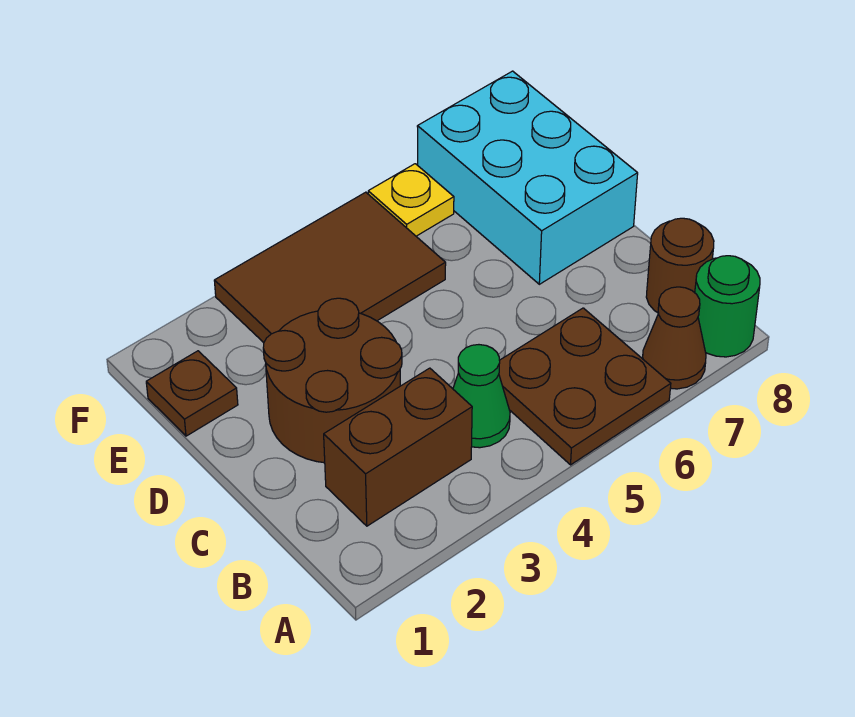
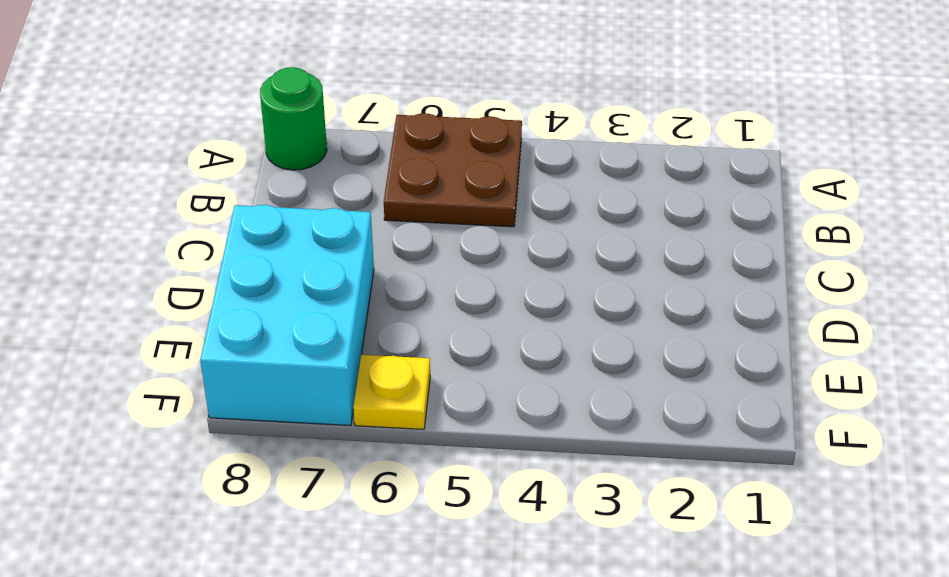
none -> brown 1x1 cone [642,287,706,389]
none -> brown 1x2 brick [324,368,472,526]

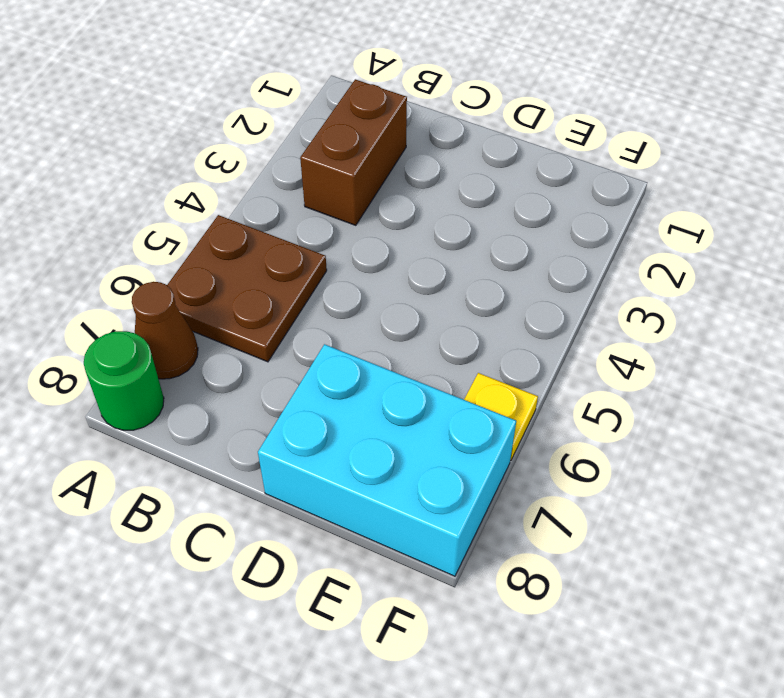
none -> green 1x1 cone [453,345,510,448]
none -> brown 1x1 round brick [646,218,714,313]

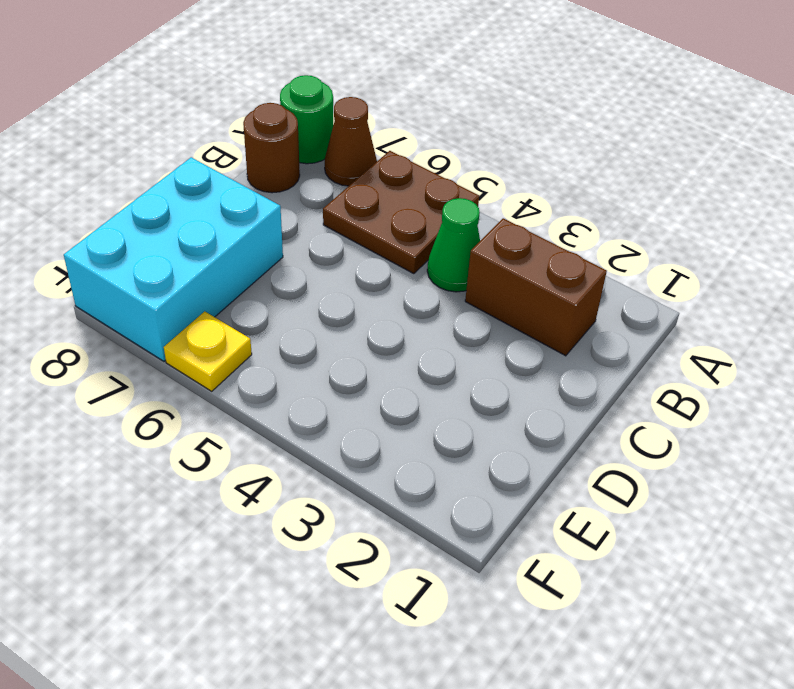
none -> brown 2x2 round brick [263,298,402,463]
none -> brown 1x1 plate [146,351,238,436]

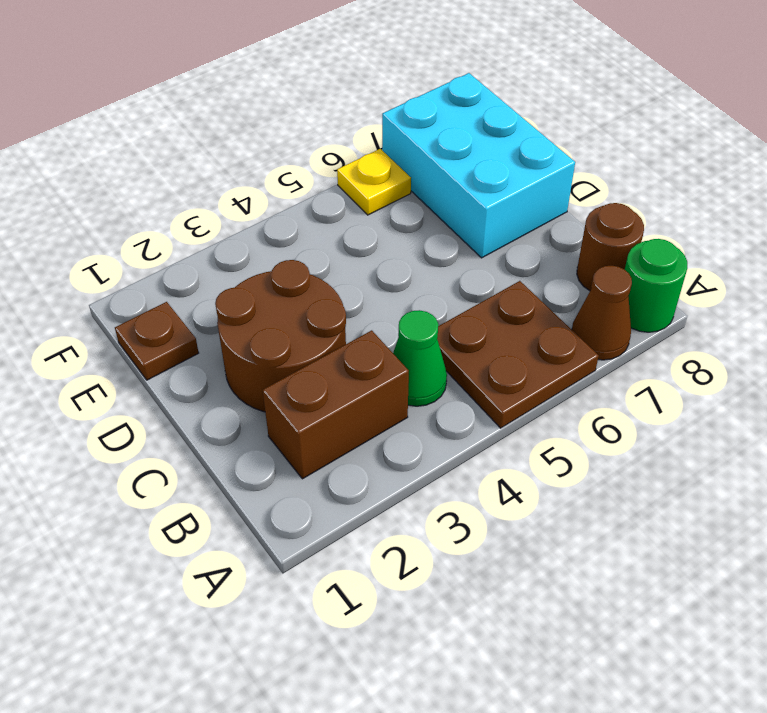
none -> brown 2x3 tile [214,192,446,343]

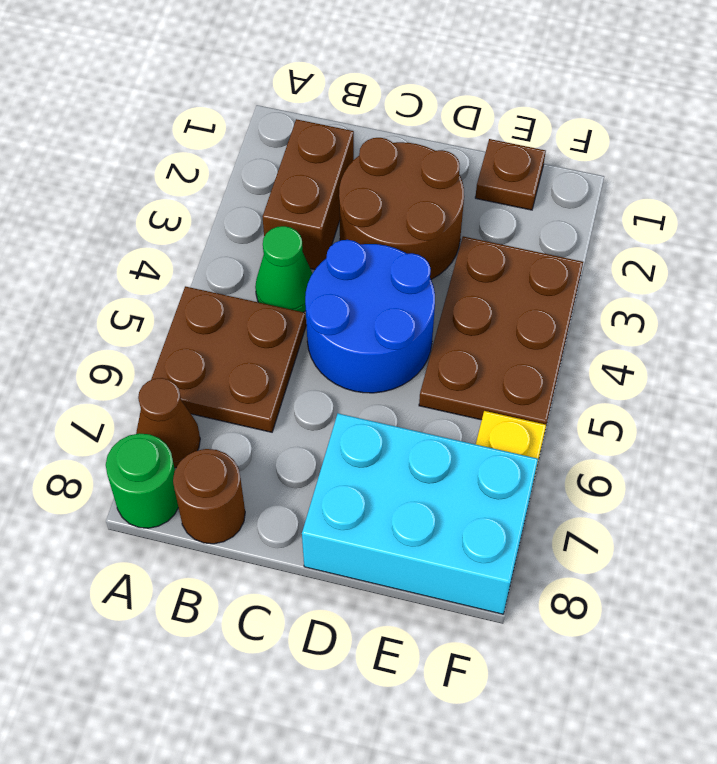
blue 2x2 round brick [305,240,435,393] -> none
brown 2x3 plate [419,236,583,425] -> brown 2x3 tile [214,192,446,343]

